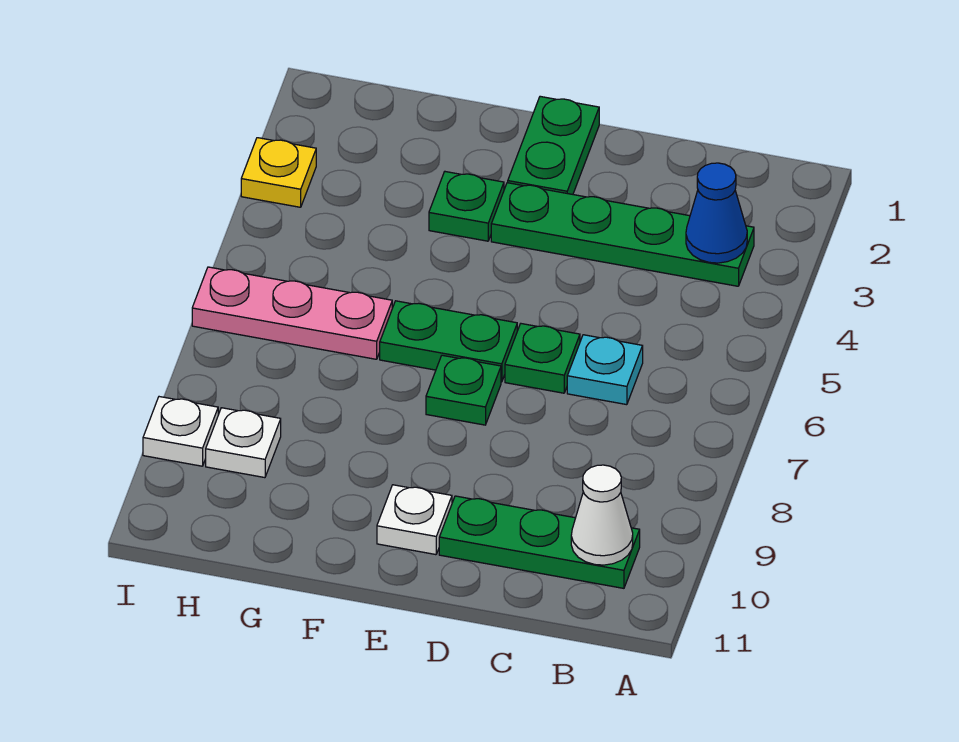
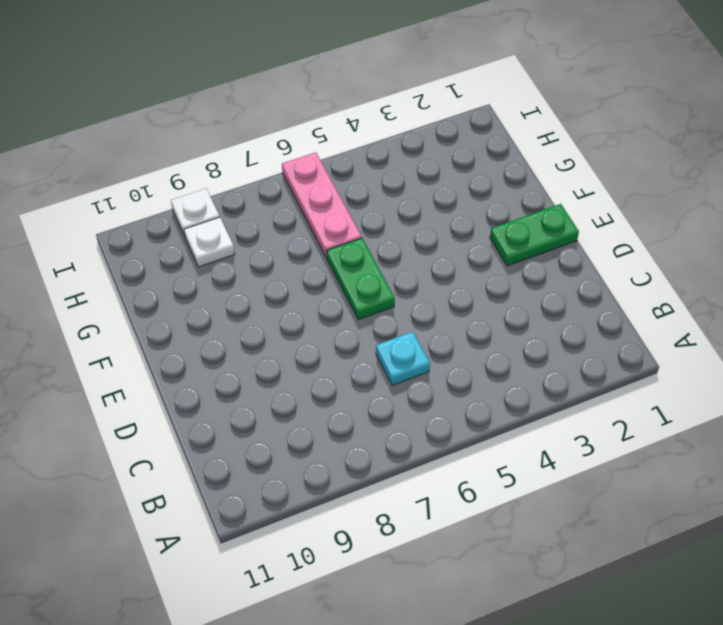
none -> green 1x4 plate [491,183,754,286]
none -> green 1x3 plate [439,496,640,588]
none -> green 1x1 plate [505,324,580,393]

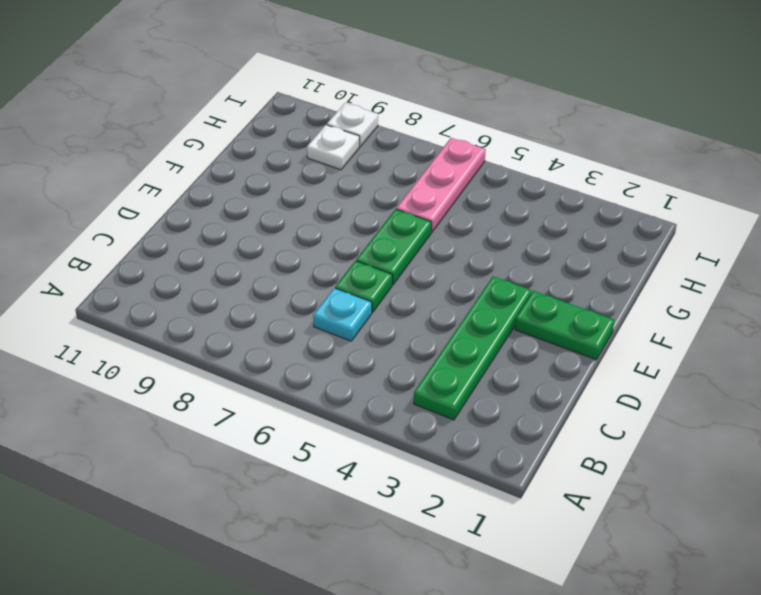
none -> green 1x3 plate [439,496,640,588]
none -> green 1x1 plate [426,355,501,425]
none -> white 1x1 plate [377,485,452,555]

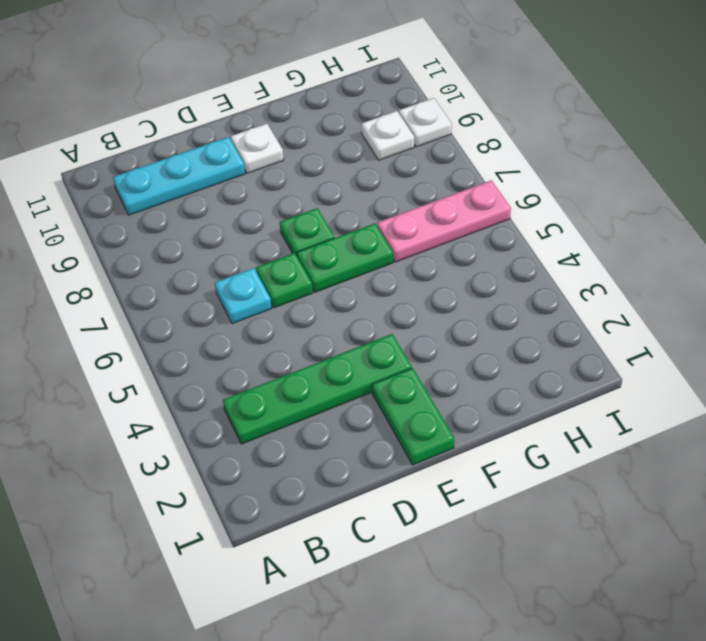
cyan 1x3 plate [113,137,245,215] -> green 1x3 plate [439,496,640,588]
none -> green 1x1 plate [429,172,504,241]
none -> yellow 1x1 plate [241,138,316,207]
none -> blue 1x1 cone [686,163,747,263]

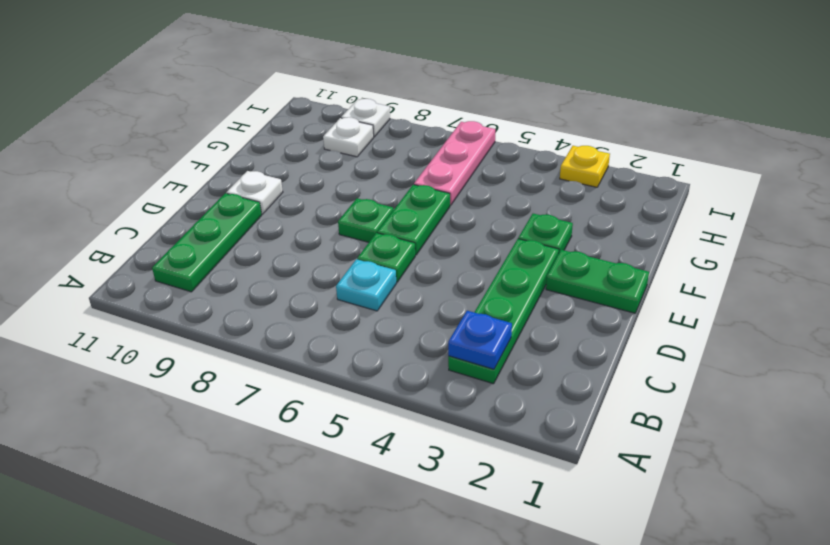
blue 1x1 plate [448,311,512,369] -> blue 1x1 cone [686,163,747,263]
none -> white 1x1 cone [571,465,633,565]

